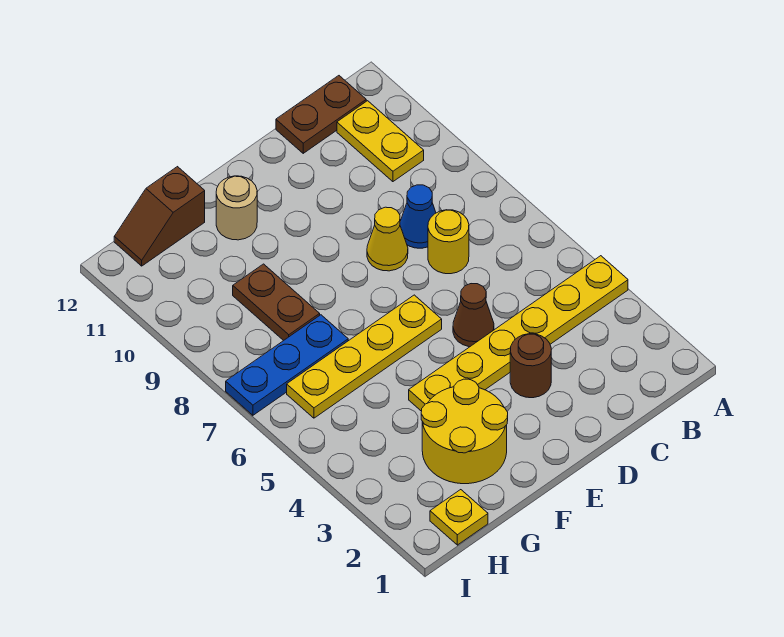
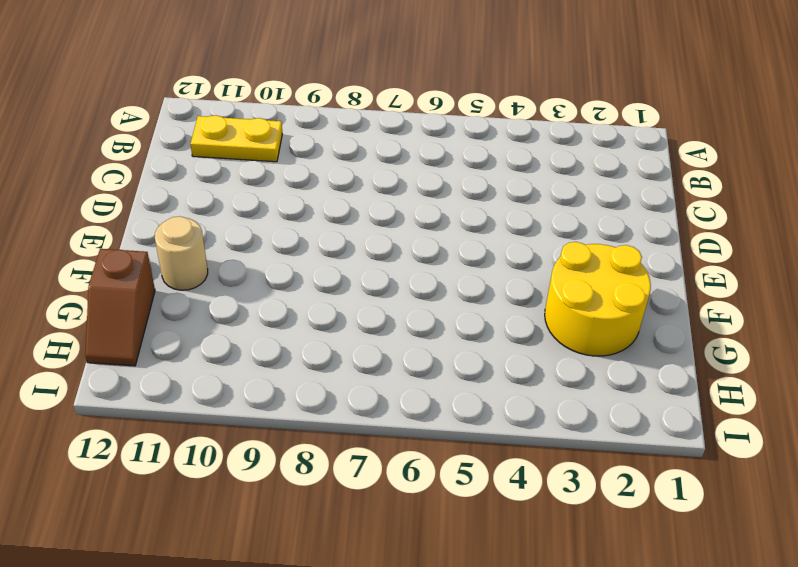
none -> yellow 1x6 plate [409,256,628,411]
none -> brown 1x2 plate [276,76,366,153]
none -> yellow 1x1 round brick [428,210,469,274]

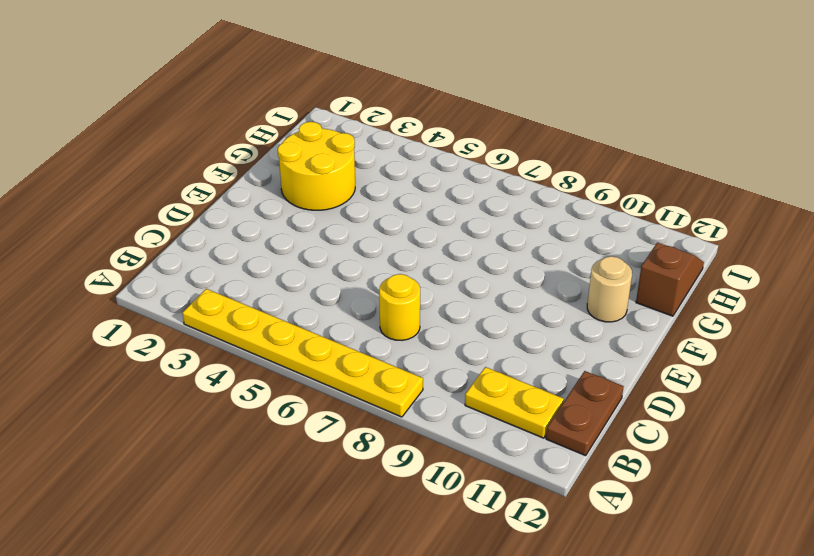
yellow 1x6 plate [182,289,423,417] -> yellow 1x6 plate turned to [409,256,628,411]
none -> blue 1x1 cone [400,185,436,248]
none -> brown 1x1 round brick [510,334,551,398]
none -> brown 1x1 cone [453,284,494,347]

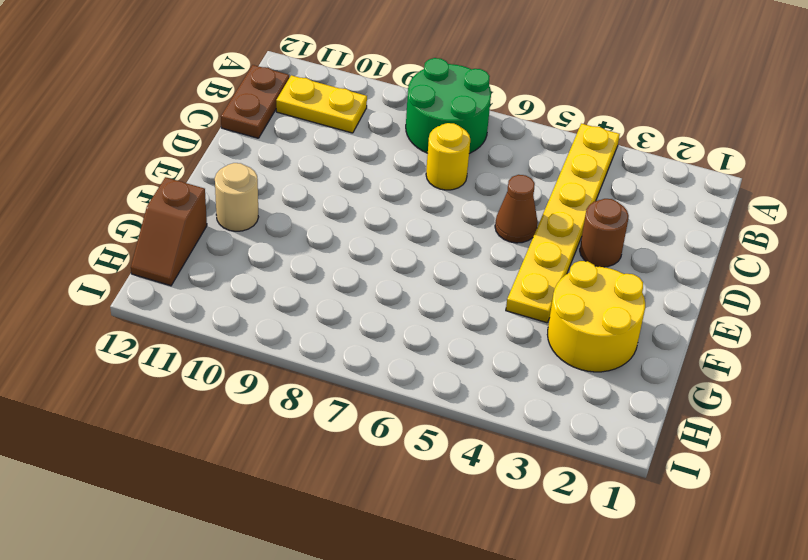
green 2x2 round brick [406,58,491,153] -> none
none -> blue 1x1 cone [400,185,436,248]
none -> yellow 1x1 cone [367,207,408,271]
none -> yellow 1x4 plate [287,295,442,418]

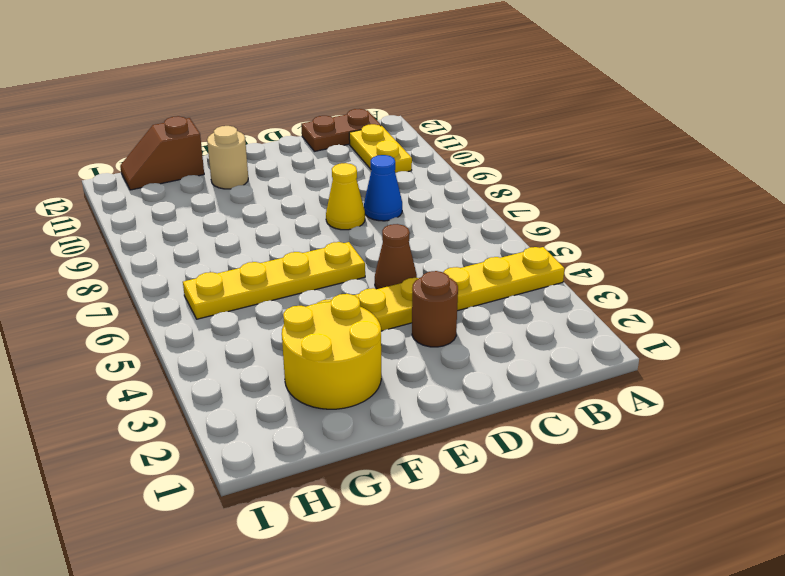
none -> yellow 1x1 round brick [428,210,469,274]
none -> blue 1x3 plate [226,315,348,415]
none -> brown 1x2 plate [233,264,320,341]

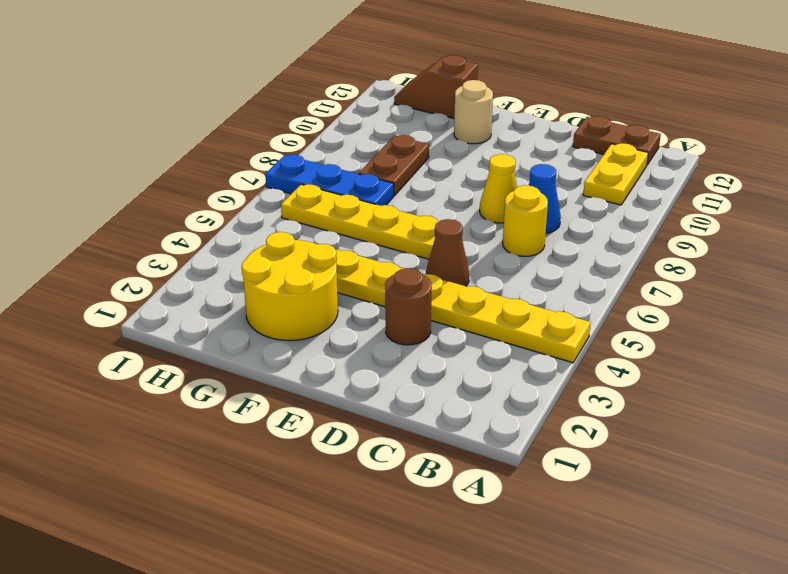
none -> yellow 1x1 plate [430,490,488,545]

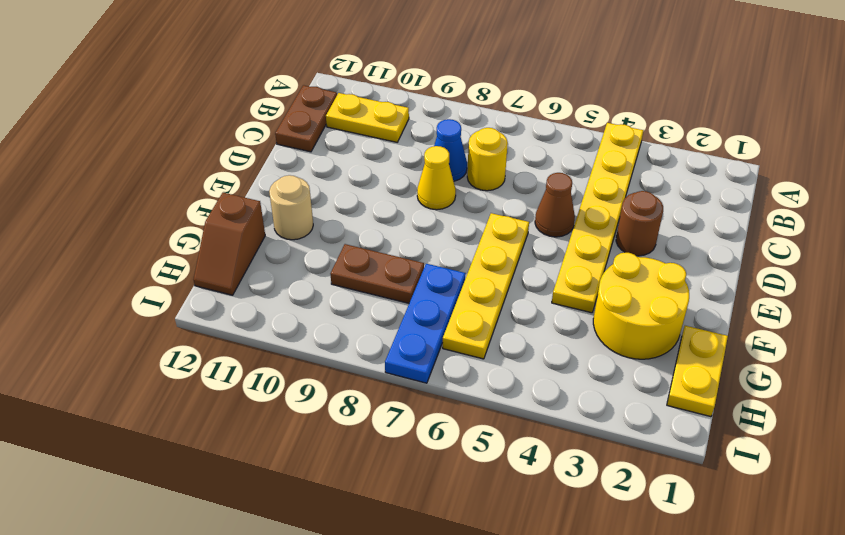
yellow 1x2 plate [667,326,728,417] -> yellow 1x1 plate [430,490,488,545]

